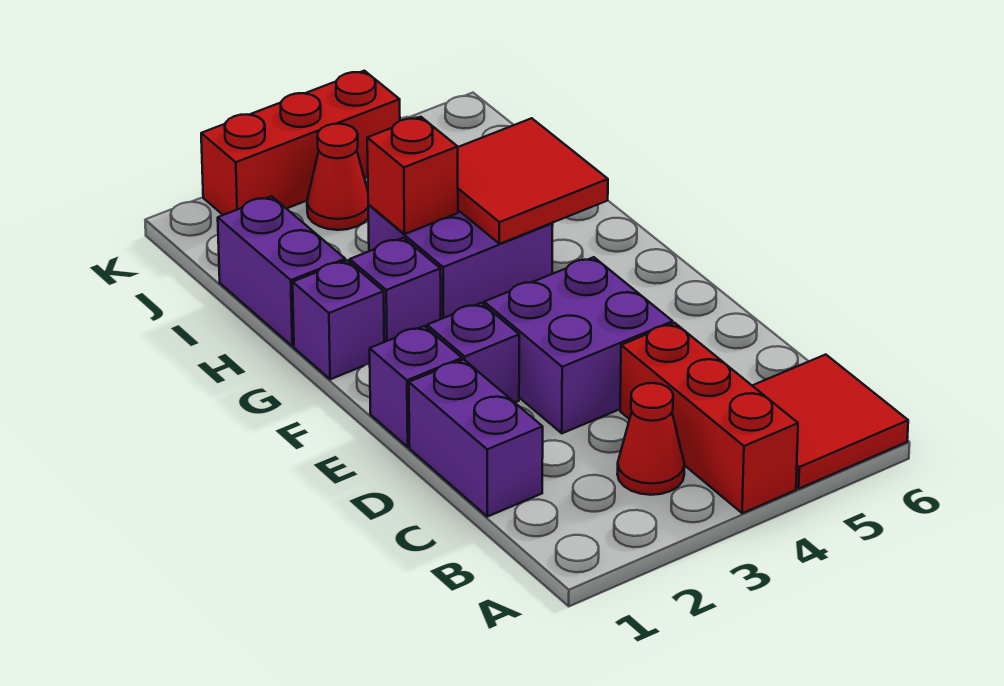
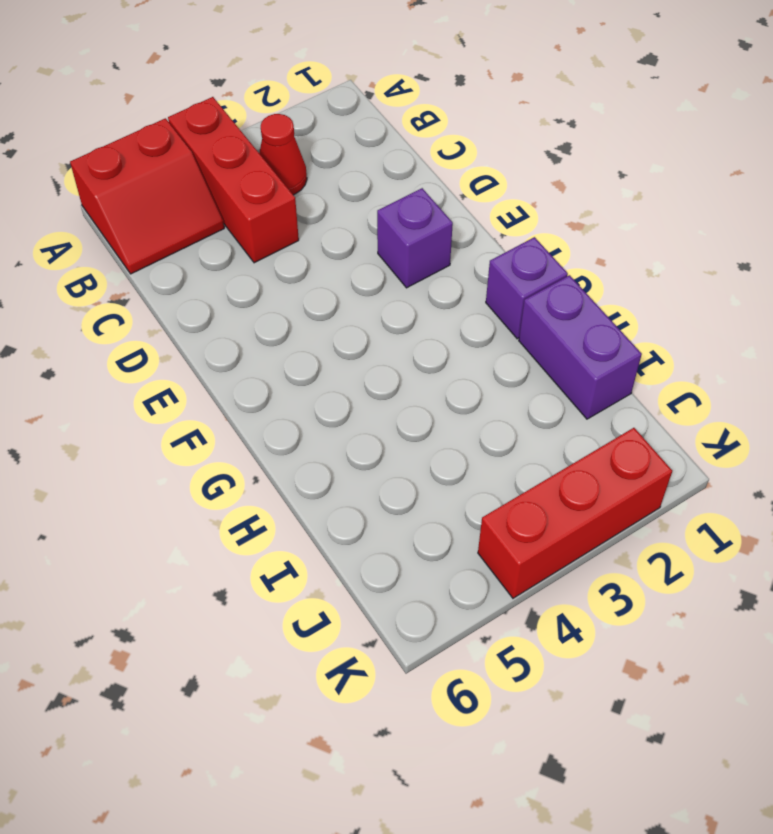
red 2x2 slope [70,118,224,274] -> red 2x2 tile [752,355,908,489]
none -> purple 1x2 brick [409,360,543,517]
none -> purple 2x2 brick [484,257,673,433]
none -> purple 1x1 brick [370,326,462,447]

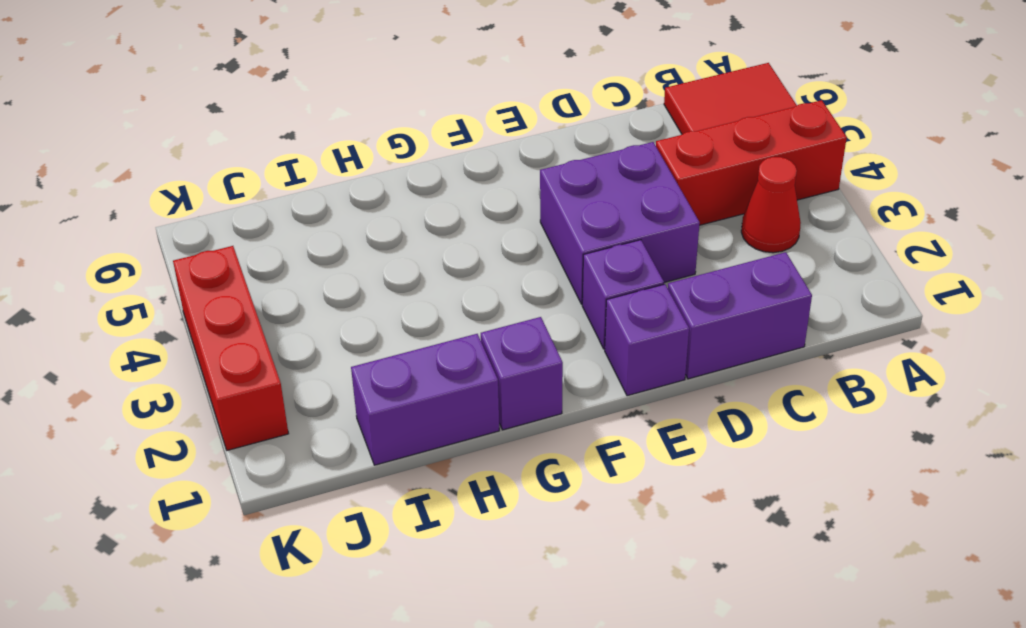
none -> purple 1x1 brick [350,238,441,342]
none -> purple 2x2 brick [368,205,553,319]
none -> red 1x1 cone [307,124,369,230]

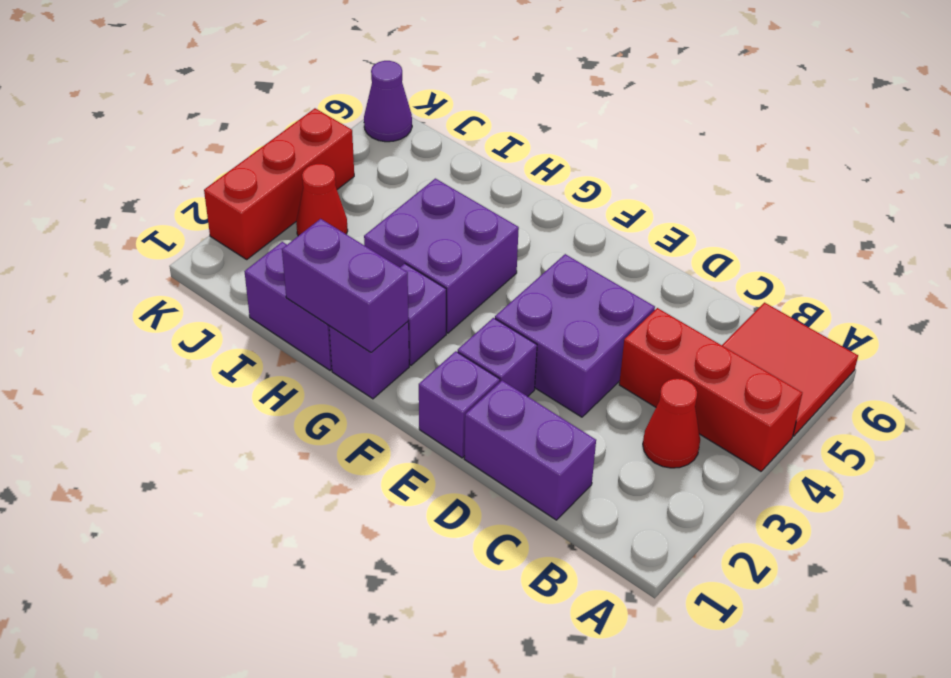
purple 1x2 brick [282,219,408,352] -> none
purple 1x1 cone [364,61,412,142] -> none
none -> red 2x2 tile [458,118,608,244]
none -> red 1x1 brick [367,117,458,234]

